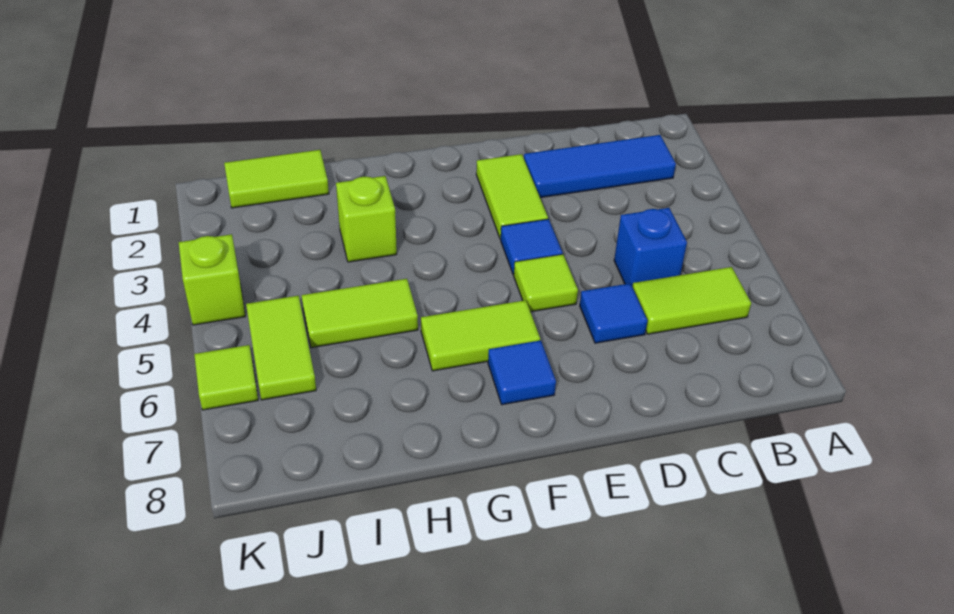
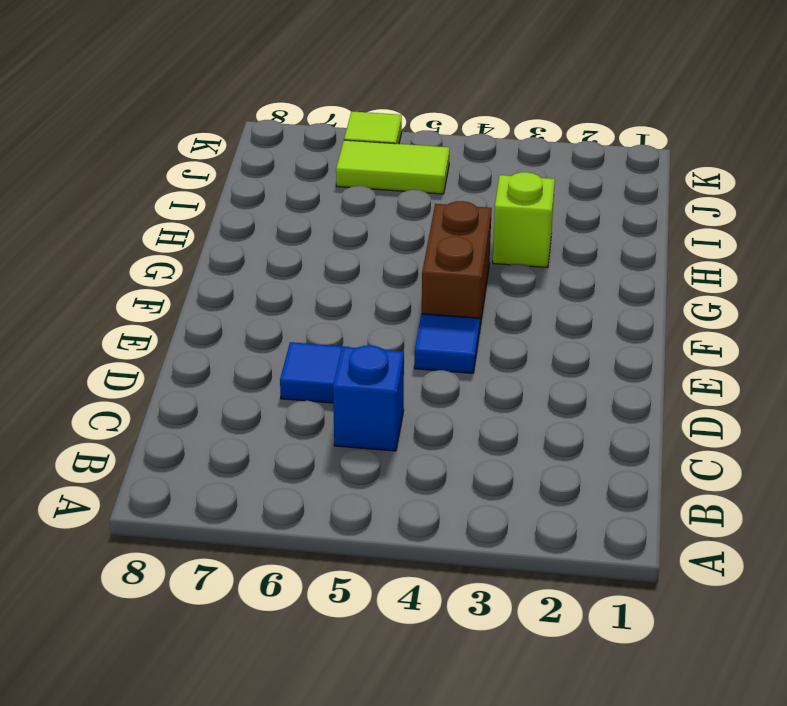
brown 1x2 brick [422,201,492,333] -> none
none -> blue 1x3 tile [524,135,676,198]
none -> lime 1x2 tile [632,267,751,334]
none -> lime 1x2 tile [476,154,548,239]

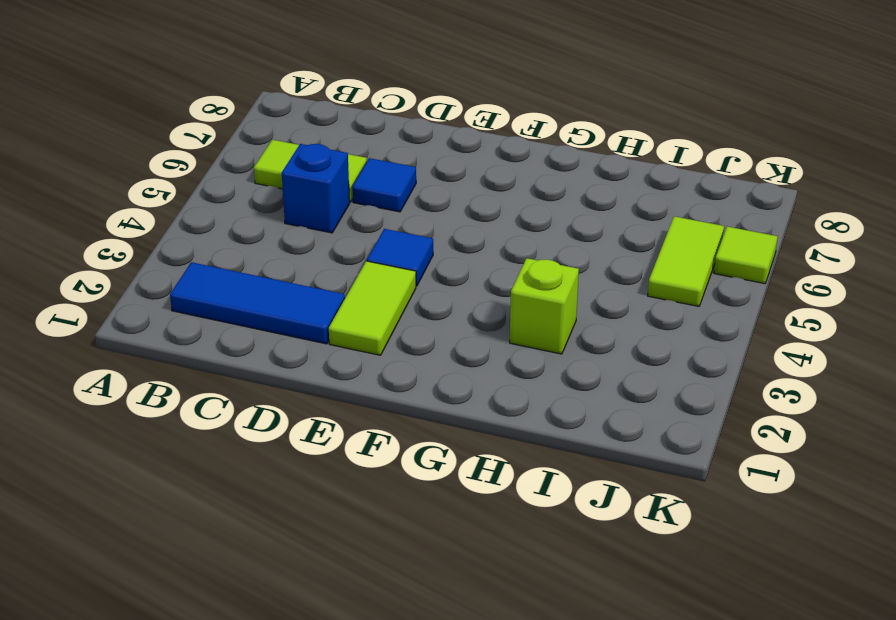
none -> lime 1x1 tile [514,254,578,312]
none -> lime 1x2 tile [421,300,540,371]
none -> blue 1x1 tile [488,340,556,405]

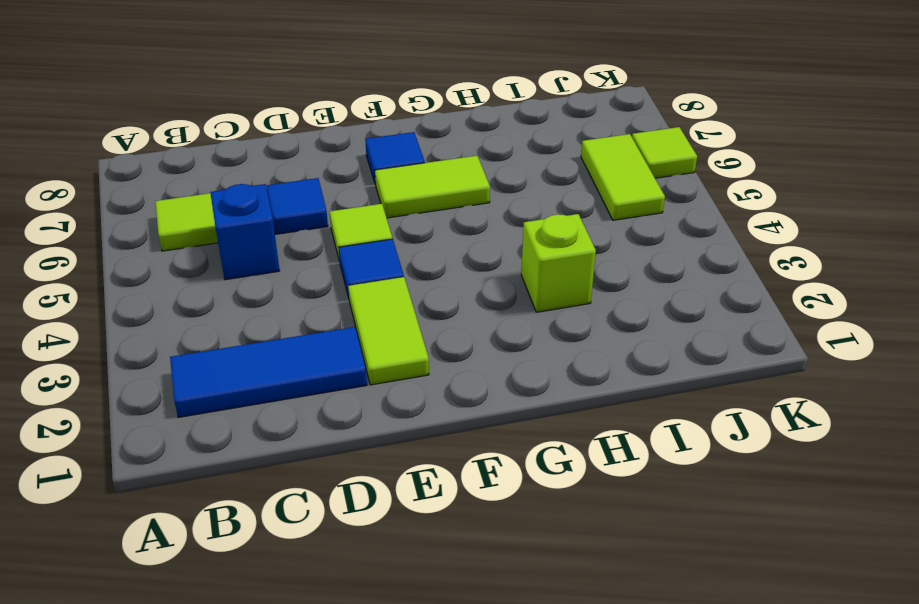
none -> lime 1x2 tile [302,279,418,348]
none -> lime 1x2 tile [224,150,329,208]
none -> lime 1x1 brick [179,234,245,325]

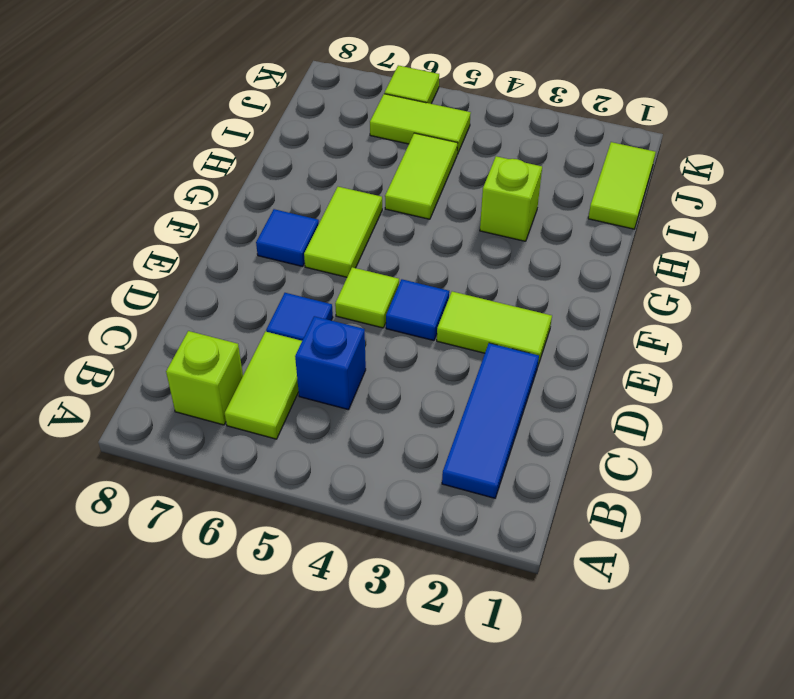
lime 1x1 brick [166,331,243,425] -> lime 1x1 brick moved to [179,234,245,325]

